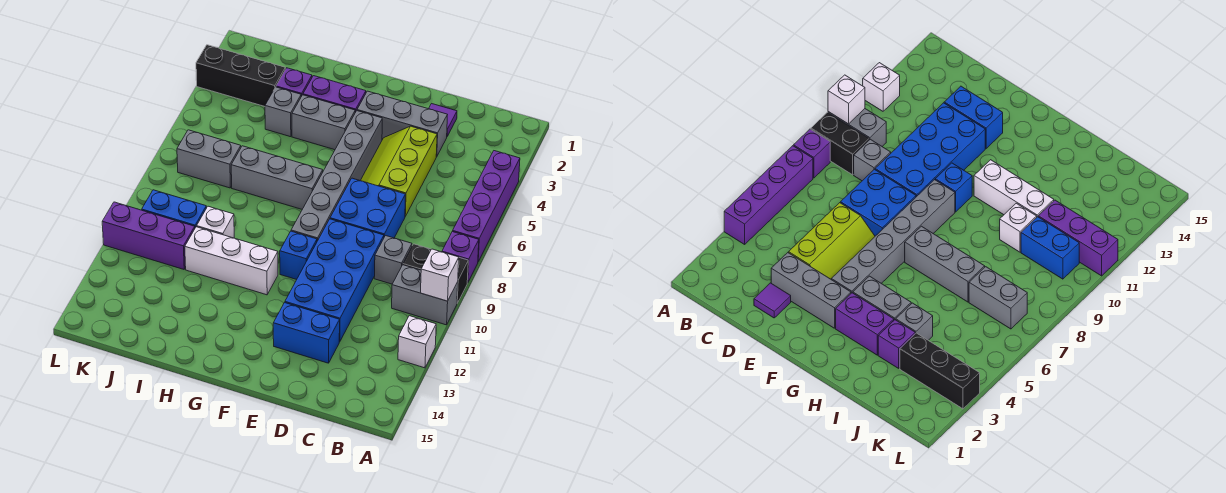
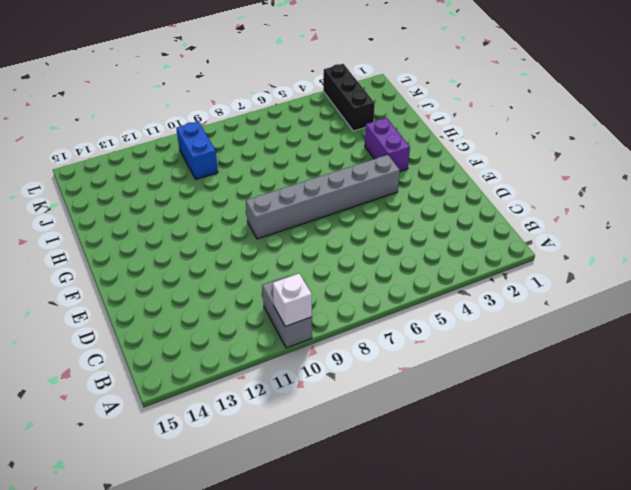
none -> purple 1x4 brick [453,151,520,261]
none -> purple 1x1 brick [442,231,479,283]
none -> black 1x2 brick [403,244,468,303]

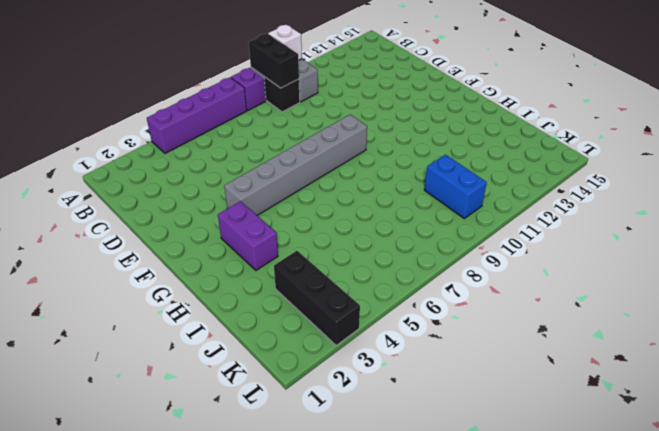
black 1x2 brick [249,33,299,88] -> none
none -> white 1x1 brick [398,316,436,368]
none -> grey 1x1 brick [374,236,412,284]
none -> purple 1x1 tile [429,104,457,136]

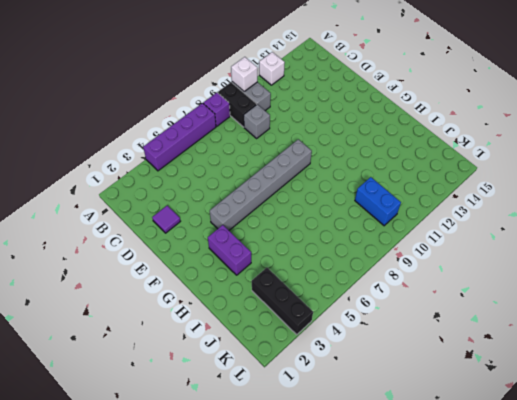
none -> grey 1x3 brick [357,91,447,157]
none -> lime 2x3 slope [360,126,437,216]
none -> blue 2x2 brick [330,178,406,238]

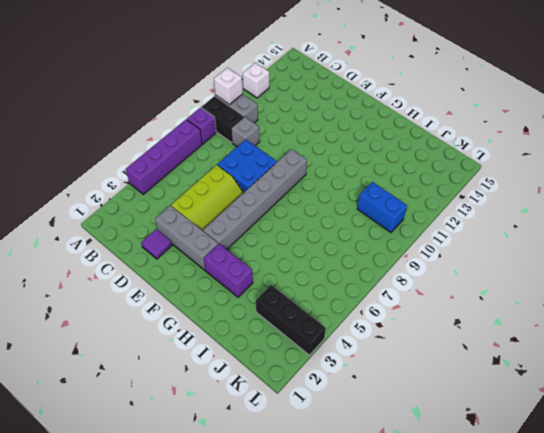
none -> blue 2x4 brick [285,219,384,342]
none -> blue 1x2 brick [273,303,340,363]
none -> blue 1x1 brick [280,231,317,280]

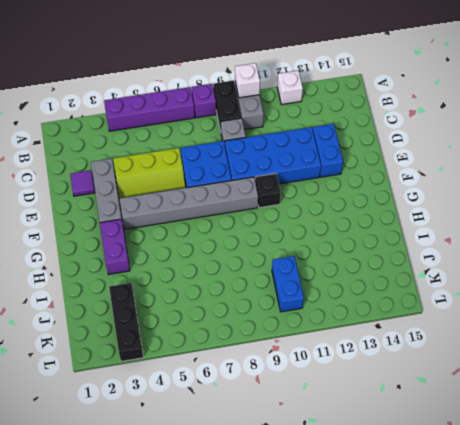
black 1x1 brick [255,174,281,208] -> blue 1x1 brick [280,231,317,280]
none -> grey 1x2 brick [292,95,355,150]
none -> grey 1x3 brick [231,146,323,209]
none -> white 1x3 brick [185,227,278,295]

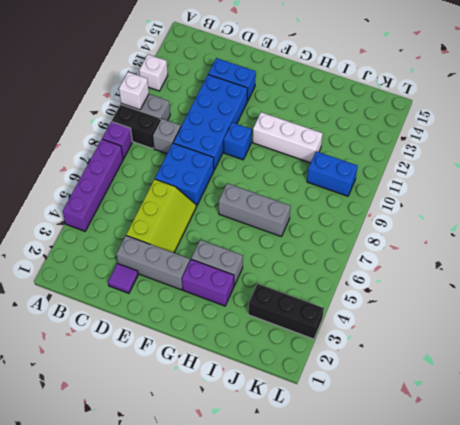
none -> grey 1x6 brick [291,111,382,241]
none -> purple 1x1 brick [276,68,312,96]
none -> grey 1x1 brick [265,87,301,137]

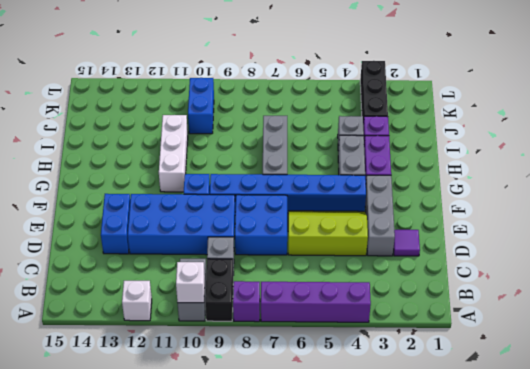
blue 1x6 brick [210,174,366,213] -> grey 1x6 brick [291,111,382,241]
none -> white 1x1 brick [197,206,234,238]
none -> grey 1x2 brick [177,130,241,188]
none -> purple 1x3 brick [102,202,195,269]

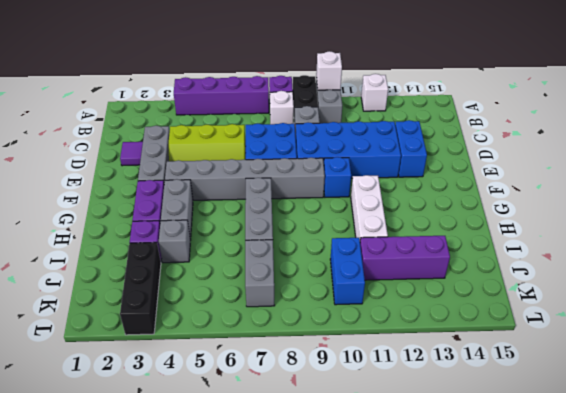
white 1x1 brick [270,91,294,124] -> white 1x1 brick moved to [197,206,234,238]
purple 1x3 brick [360,236,450,280] -> purple 1x3 brick turned to [102,202,195,269]

